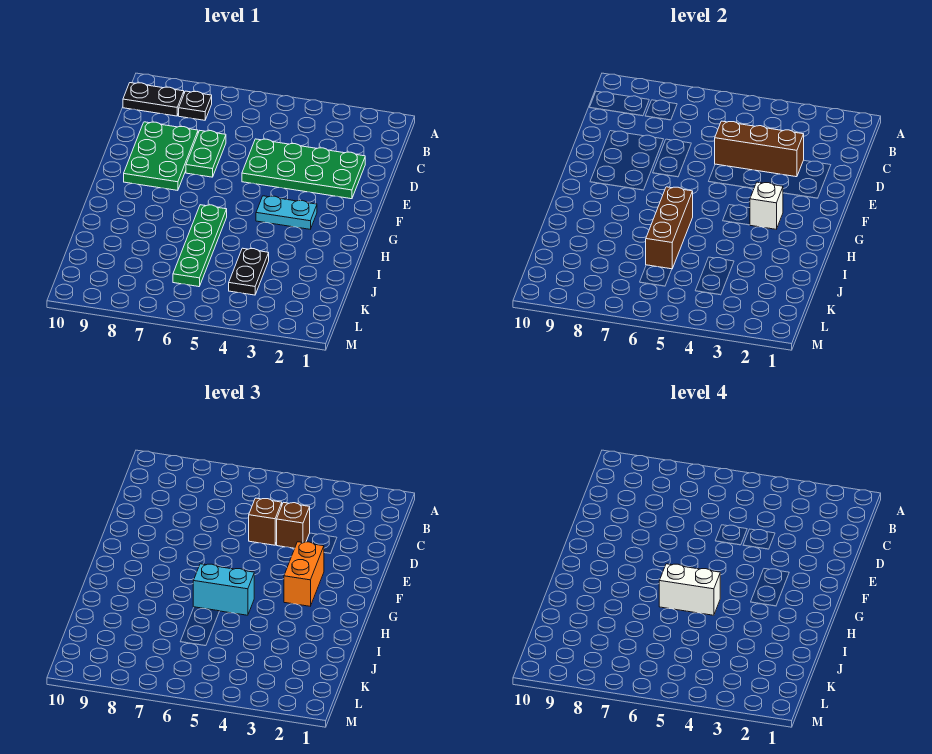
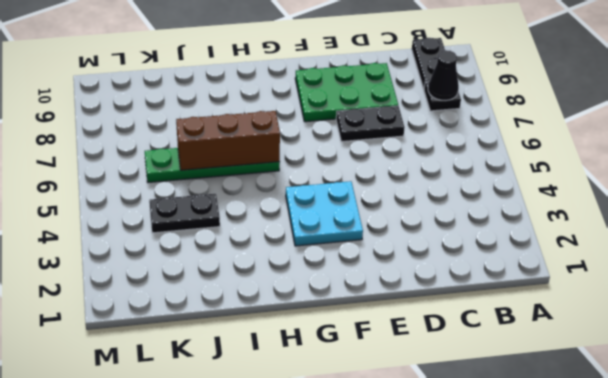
black 1x1 cone [428,50,459,101] -> none
black 1x2 plate [336,106,405,142] -> green 1x2 plate [186,131,226,177]
cyan 2x2 plate [286,181,363,246] -> cyan 1x2 plate [256,196,317,229]
none -> green 2x4 plate [242,139,365,199]
none -> brown 1x3 brick [715,121,804,177]
none -> white 1x1 brick [750,182,783,229]

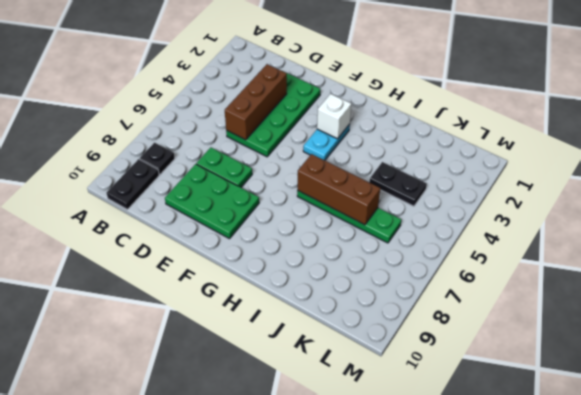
none -> brown 1x1 brick [277,502,310,548]
none -> brown 1x1 brick [249,498,282,545]
none -> orange 1x2 brick [284,542,324,606]

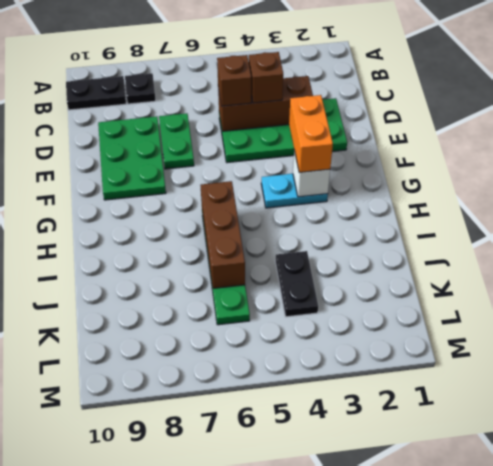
none -> cyan 1x2 brick [193,564,254,615]
none -> white 1x2 brick [659,564,720,615]

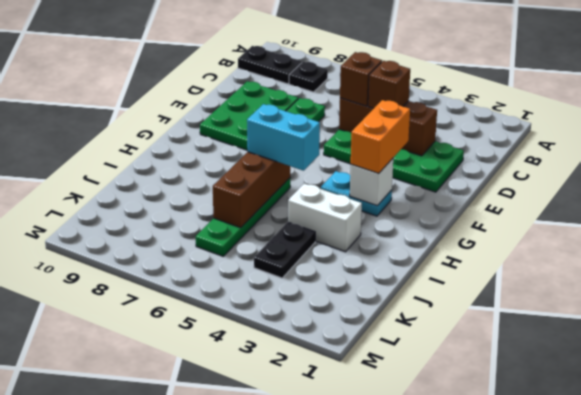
white 1x2 brick [288,183,362,252] -> white 1x2 brick moved to [659,564,720,615]

